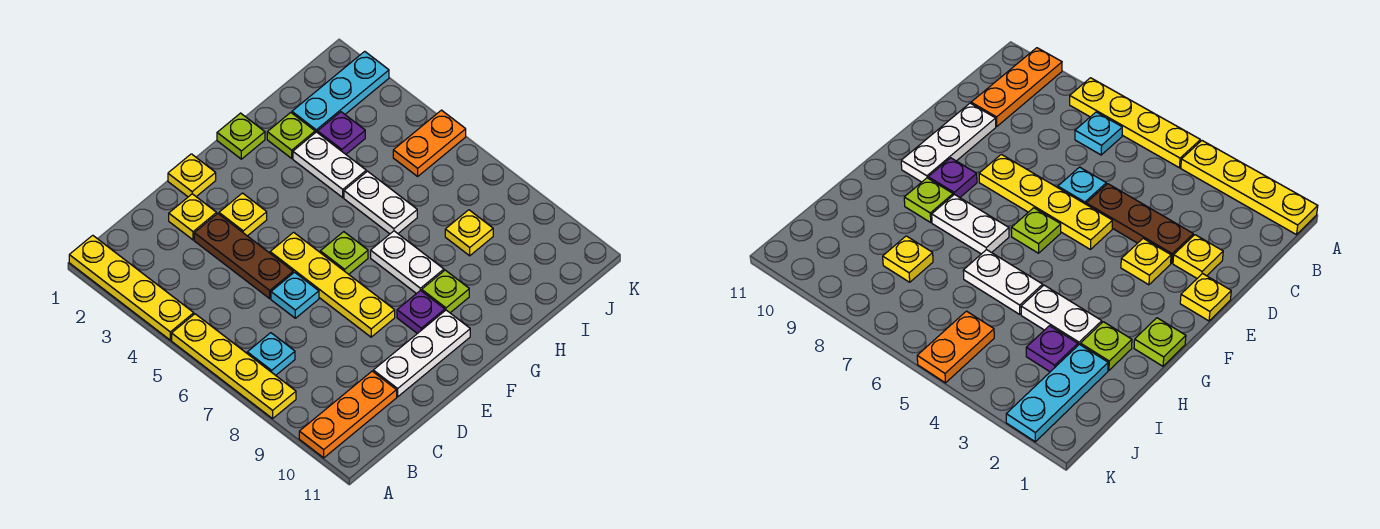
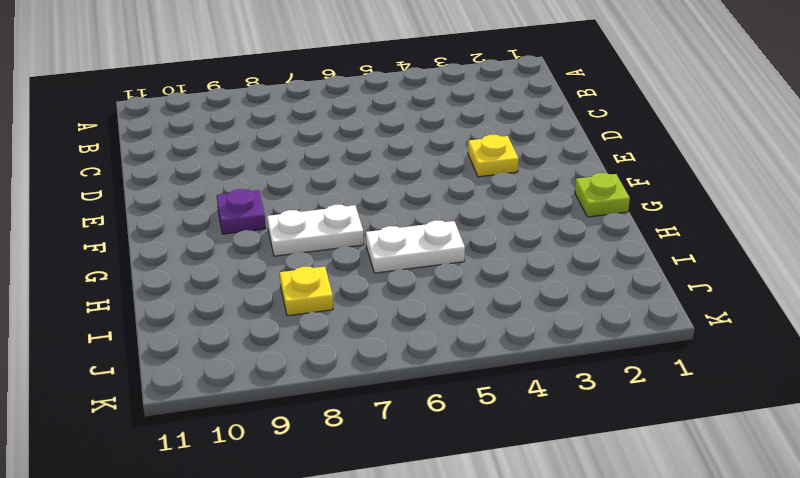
none -> yellow 1x4 plate [69,235,194,340]
none -> yellow 1x4 plate [172,314,296,419]
none -> orange 1x3 plate [299,371,397,458]

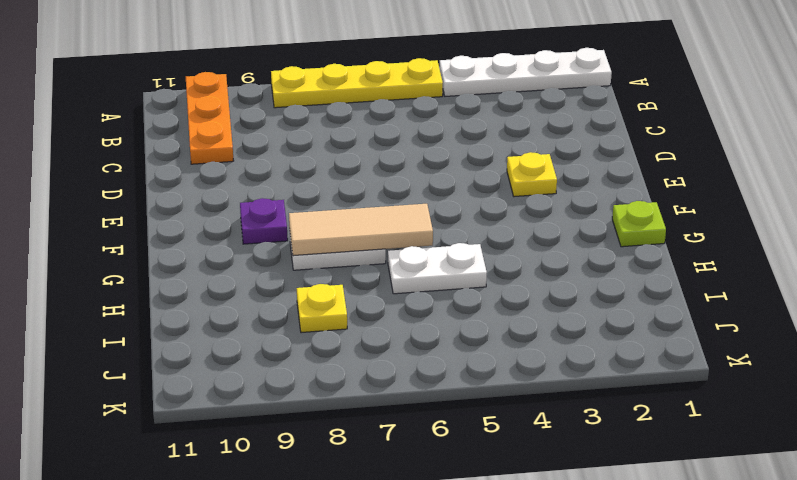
white 1x4 plate [439,48,612,96] -> yellow 1x4 plate [69,235,194,340]
tan 1x3 tile [289,204,433,256] -> none
none -> cyan 1x1 plate [247,333,295,375]
none -> yellow 1x1 plate [169,194,217,240]
none -> brown 1x3 plate [194,214,293,299]

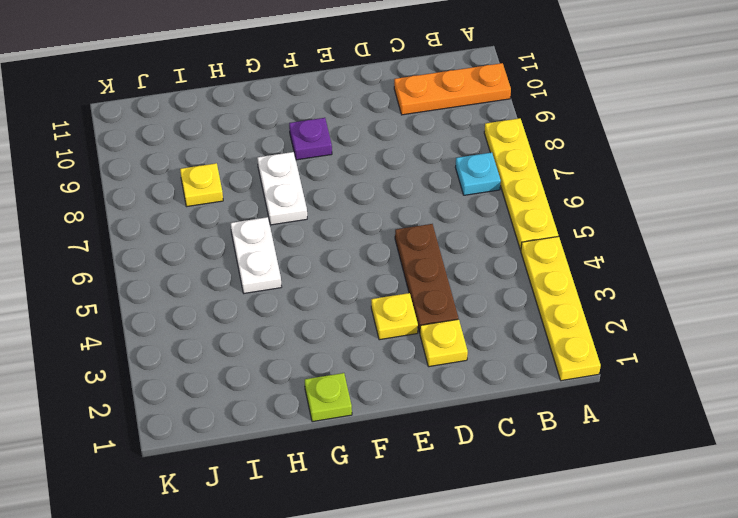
none -> cyan 1x1 plate [271,272,319,318]
none -> white 1x3 plate [373,310,470,397]
none -> yellow 1x1 plate [168,154,216,197]

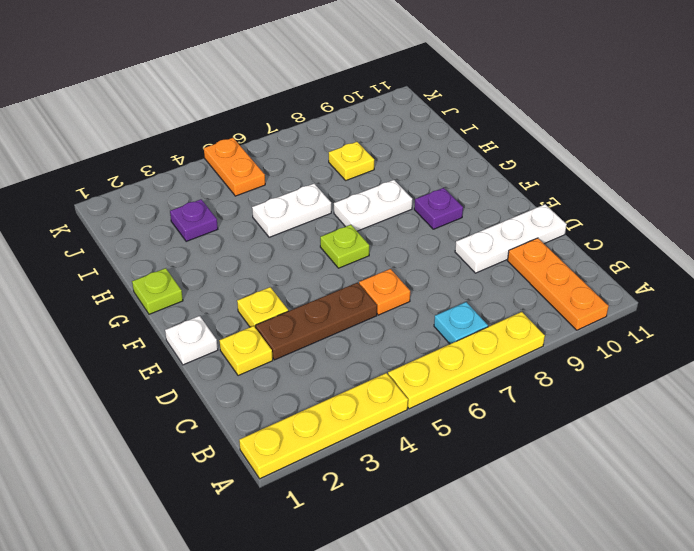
orange 1x1 plate [359,269,410,315] -> cyan 1x1 plate [271,272,319,318]
white 1x3 plate [455,204,567,273] -> white 1x3 plate turned to [373,310,470,397]
white 1x1 plate [165,316,218,365] -> yellow 1x1 plate [168,154,216,197]
none -> yellow 1x4 plate [270,232,395,337]
none -> lime 1x1 plate [422,270,469,313]
none -> lime 1x1 plate [267,113,315,158]

